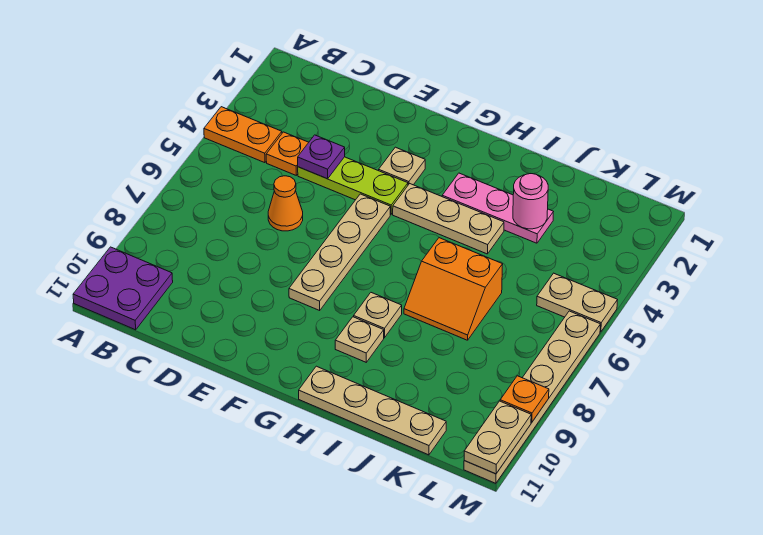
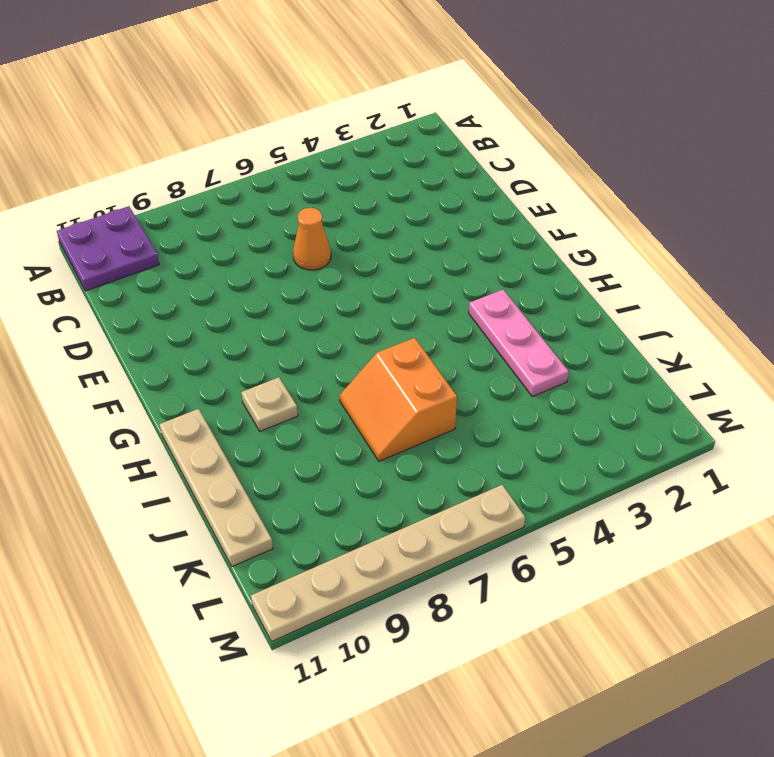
none -> orange 1x2 plate [204,107,282,163]
none -> orange 1x1 plate [266,132,309,175]
none -> lime 1x3 plate [298,157,408,214]

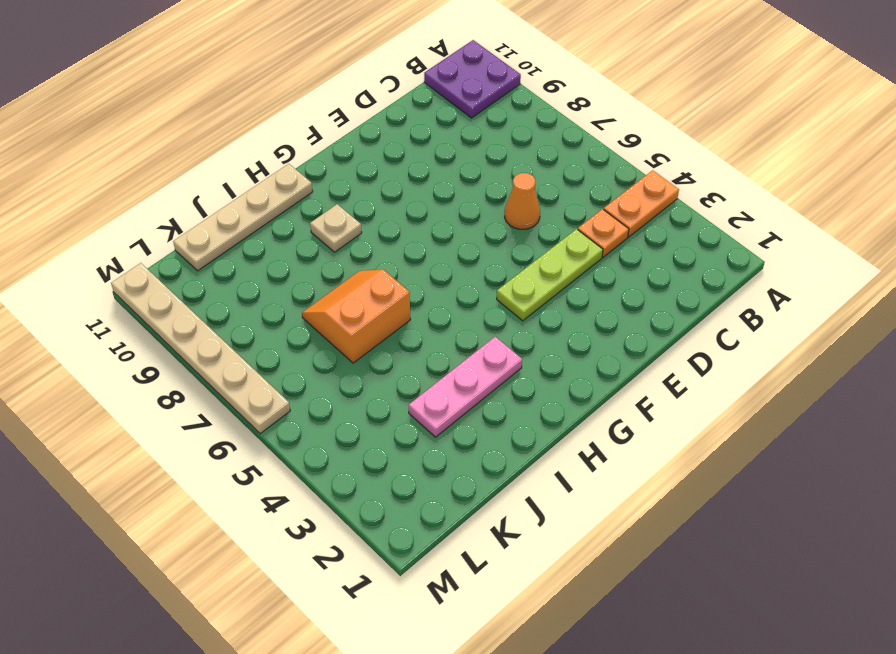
none -> tan 1x1 plate [379,147,425,185]
none -> tan 1x4 plate [289,194,390,310]
none -> tan 1x3 plate [393,184,504,254]

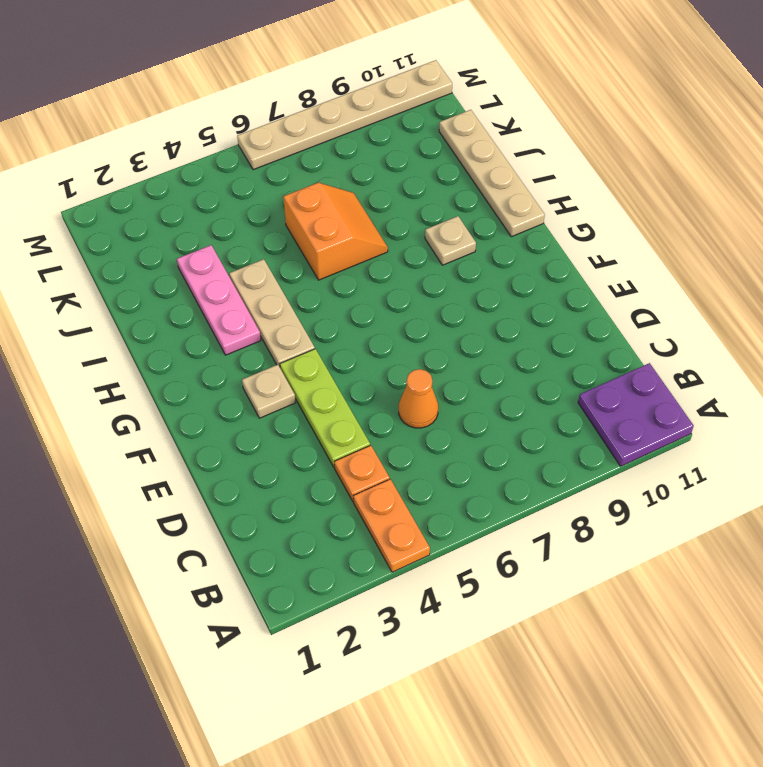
none -> tan 1x4 plate [289,194,390,310]
none -> tan 1x1 plate [354,293,402,338]
none -> tan 1x2 plate [537,273,617,332]

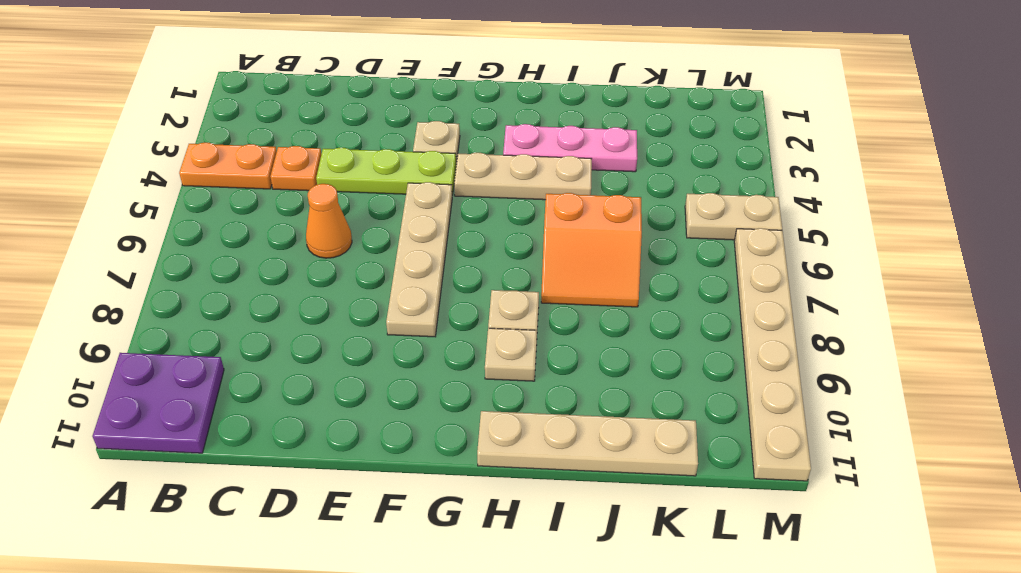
none -> purple 1x1 plate [298,135,345,179]
none -> pink 1x1 round brick [513,174,548,229]
none -> orange 1x1 plate [500,376,549,422]

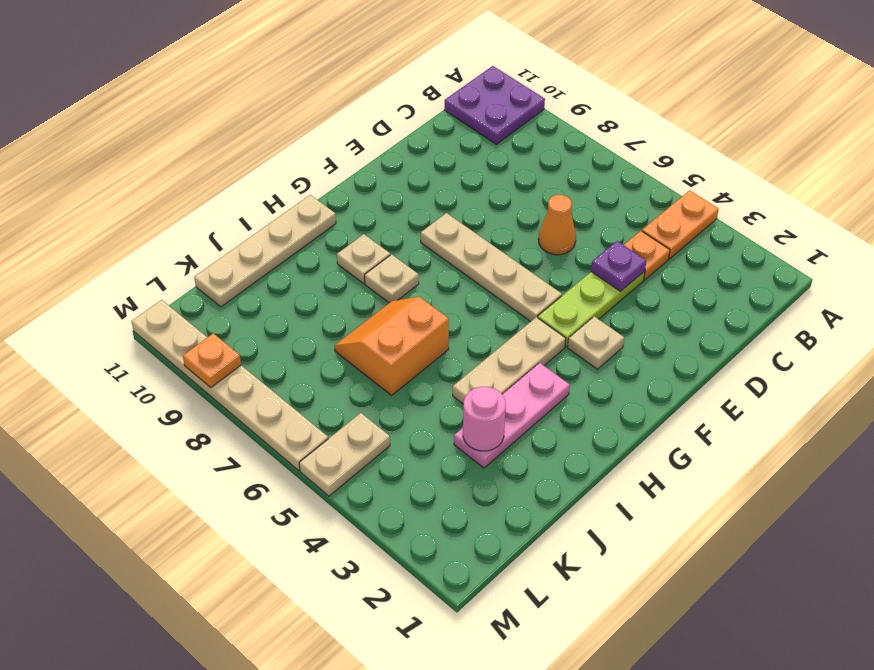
none -> tan 1x2 plate [464,401,531,474]

